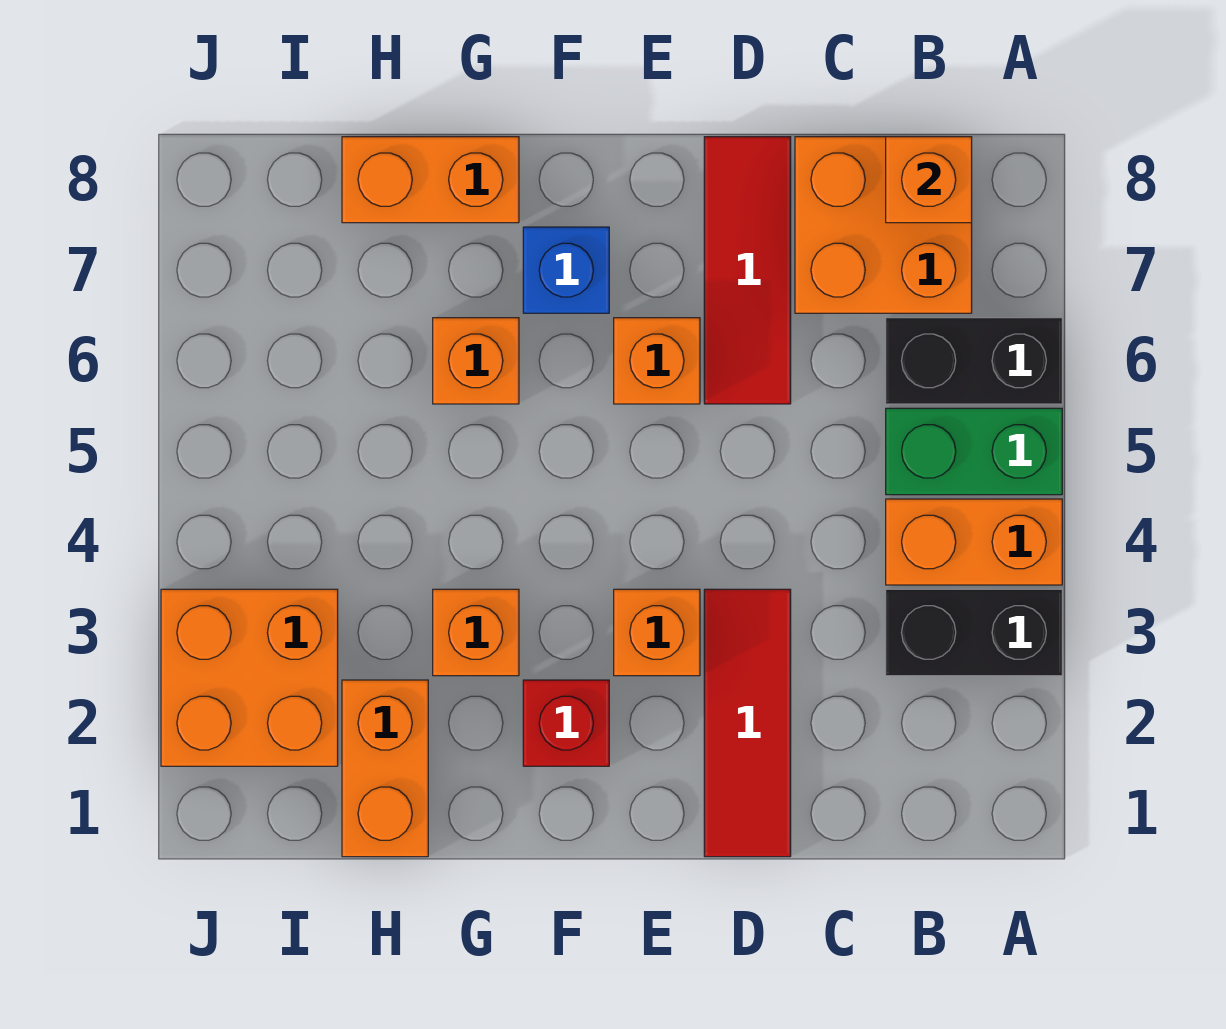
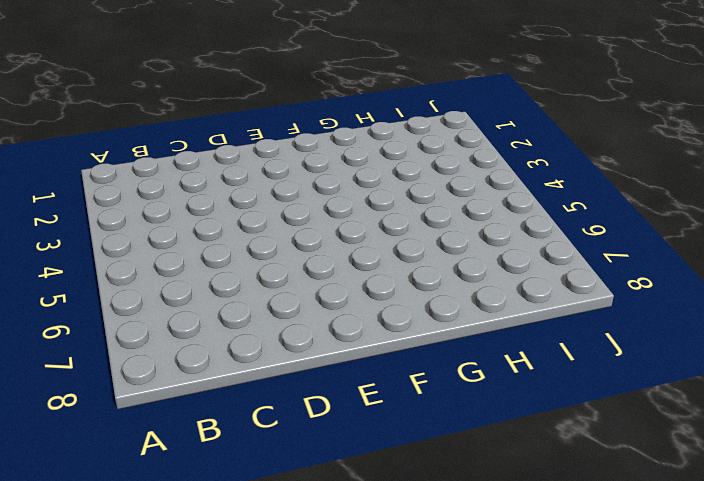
none -> black 1x2 brick [886,589,1062,676]
none -> orange 1x2 brick [886,499,1062,585]
none -> green 1x2 brick [886,408,1062,495]

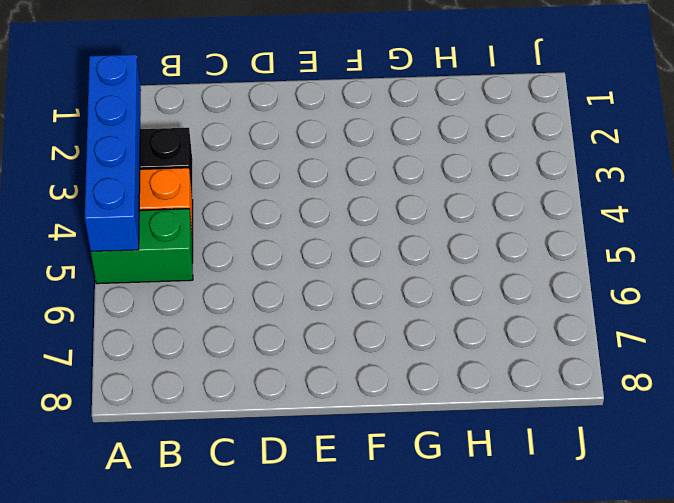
blue 1x4 brick [85,54,141,252] -> none
none -> black 1x2 brick [886,318,1062,404]
none -> orange 2x2 brick [795,137,972,313]
none -> red 1x3 tile [704,589,791,857]

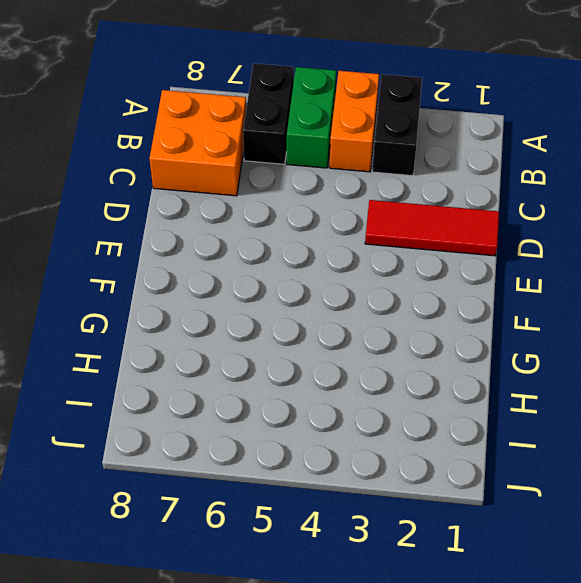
none -> red 1x3 tile [704,137,791,404]
none -> orange 1x1 brick [614,589,700,676]
none -> orange 1x1 brick [614,318,700,404]

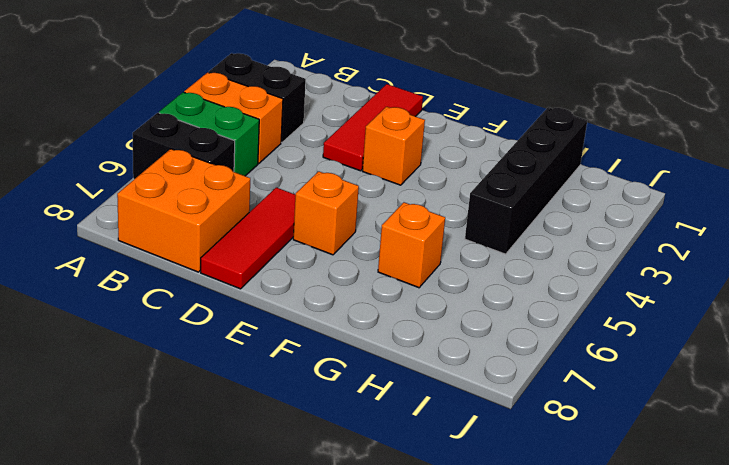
black 1x4 brick [465,107,587,254] -> orange 1x2 brick [342,680,428,857]
none -> red 1x1 brick [523,680,609,766]
none -> blue 1x1 brick [523,227,609,313]
none -> orange 1x1 brick [433,589,519,676]

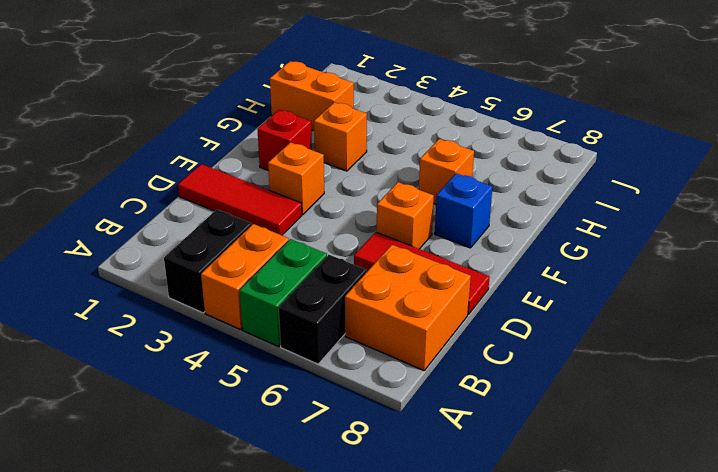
none -> orange 1x2 brick [342,137,519,223]
none -> orange 2x2 brick [161,589,338,766]
none -> orange 1x1 brick [886,137,972,223]

